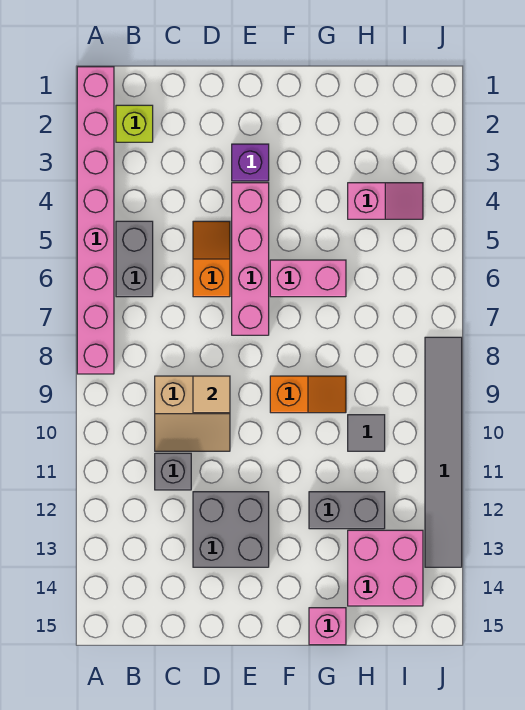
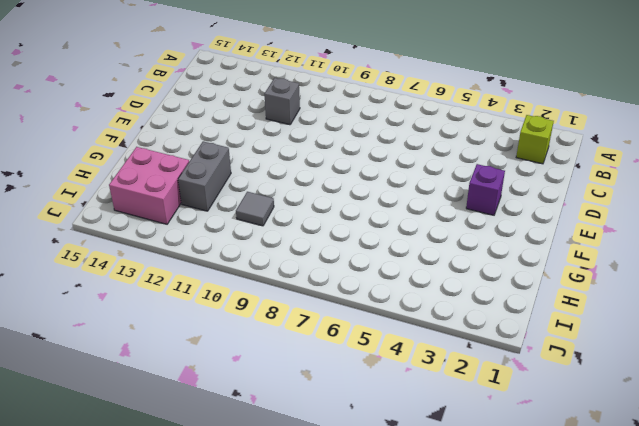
none -> pink 1x8 brick [77,67,114,374]
none -> grey 1x2 brick [116,221,153,297]
none -> tan 2x2 slope [155,376,230,451]

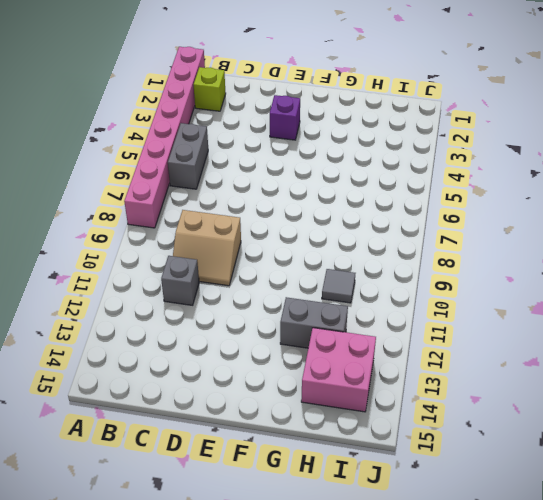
none -> orange 1x2 slope [193,221,230,297]
none -> grey 2x2 brick [193,492,269,567]
none -> pink 1x4 brick [232,183,269,335]

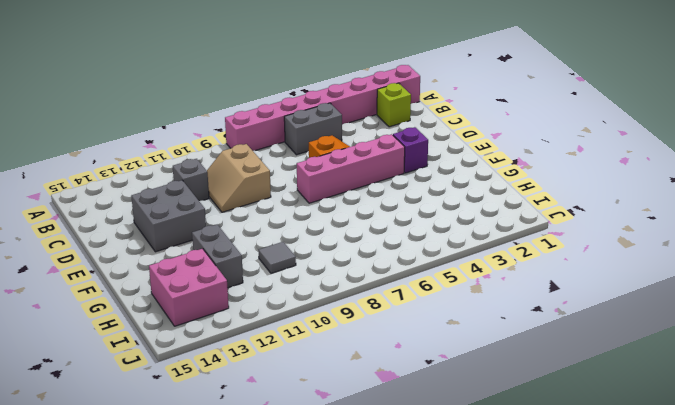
none -> pink 1x2 brick [270,260,346,297]
none -> orange 1x2 slope [270,376,346,413]
none -> pink 1x1 brick [309,608,346,645]

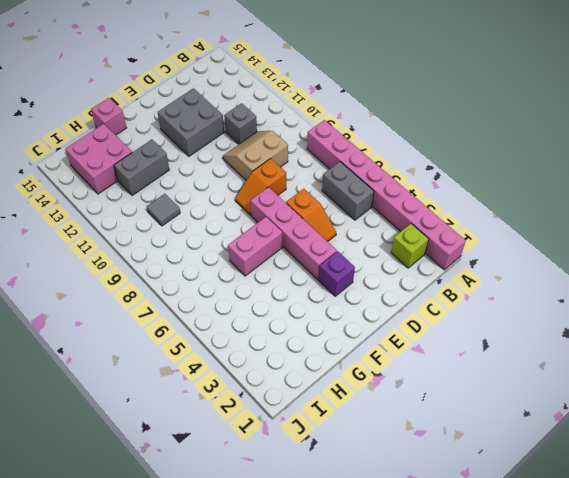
orange 1x2 slope [235,158,286,215] -> orange 1x2 slope moved to [270,376,346,413]
none -> pink 1x2 slope [348,183,423,219]
none -> grey 1x6 tile [425,337,462,567]
none -> tan 1x1 tile [193,376,230,413]

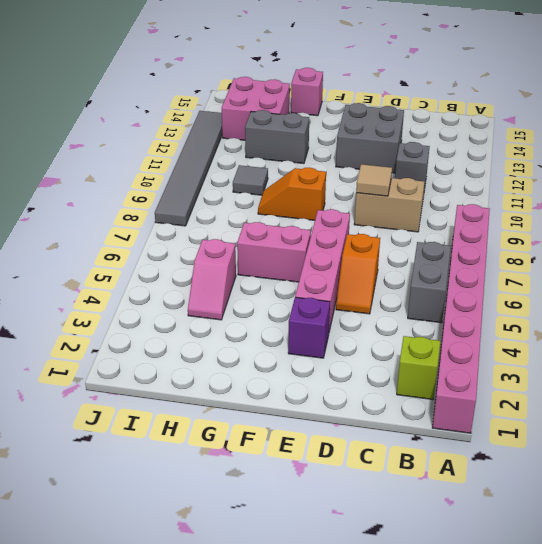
pink 1x2 slope [188,239,236,320] -> pink 1x2 slope turned to [348,183,423,219]

